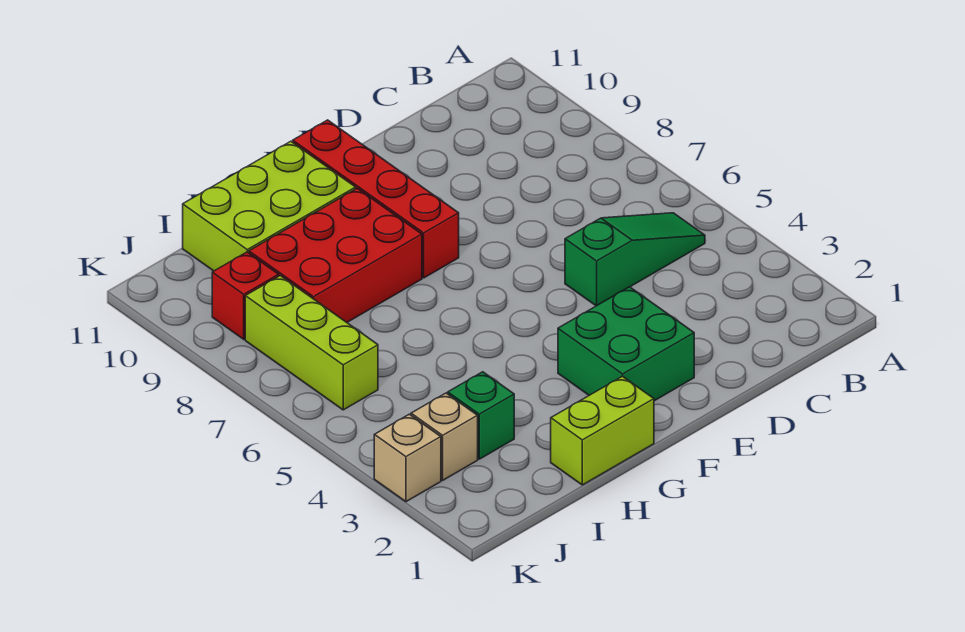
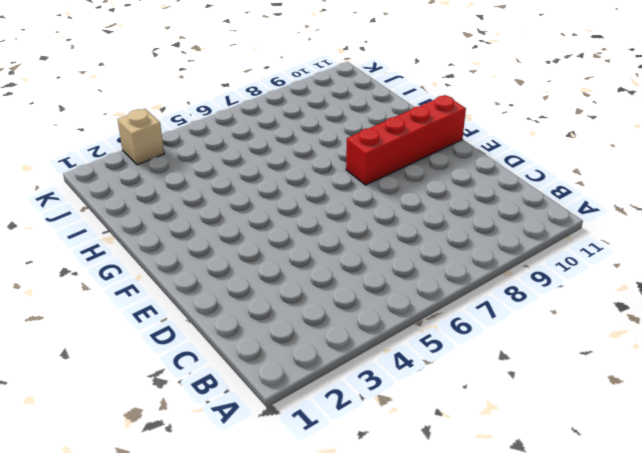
none -> green 1x3 slope [565,213,705,306]
none -> green 2x2 brick [558,287,694,401]

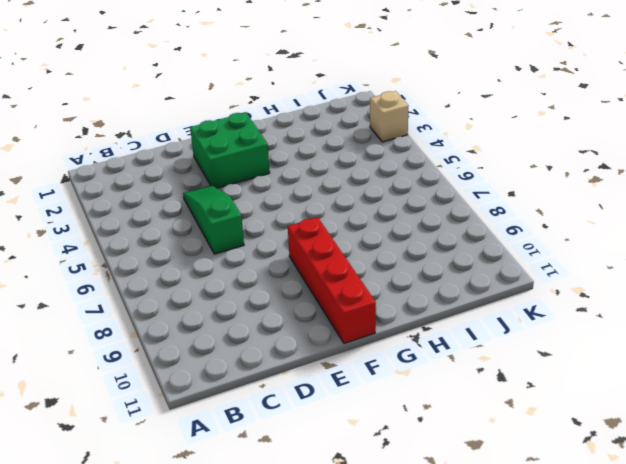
green 1x3 slope [183,185,244,254] -> green 1x3 slope turned to [565,213,705,306]
none -> lime 1x2 brick [551,376,654,485]
none -> red 2x3 brick [249,188,422,322]

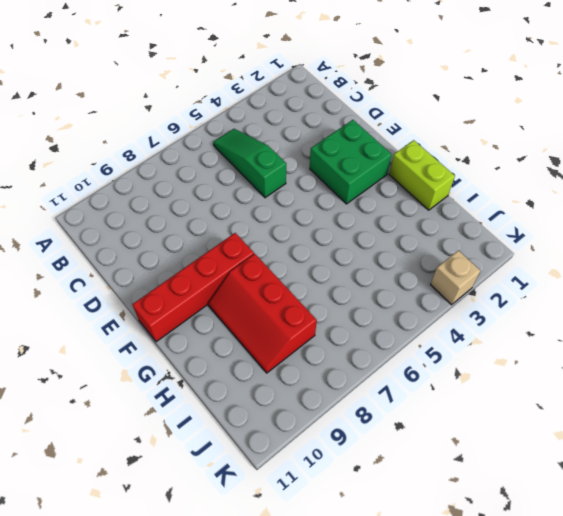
red 2x3 slope [208,254,317,373] -> red 2x3 brick [249,188,422,322]
none -> lime 2x3 brick [183,141,356,271]
none -> green 1x1 brick [448,372,514,459]

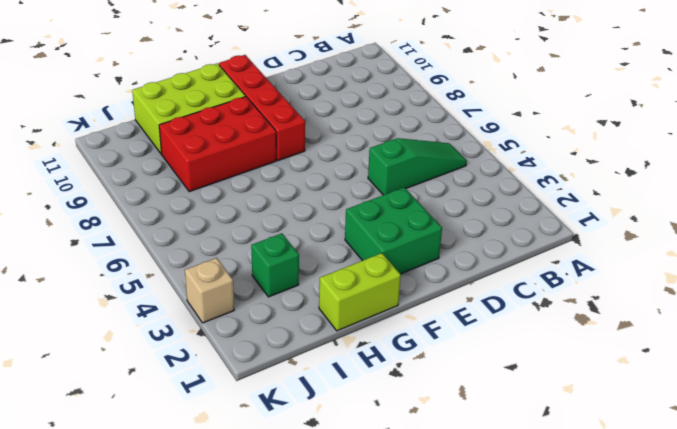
none -> tan 1x1 brick [411,393,478,480]
none -> lime 1x3 brick [245,276,378,410]

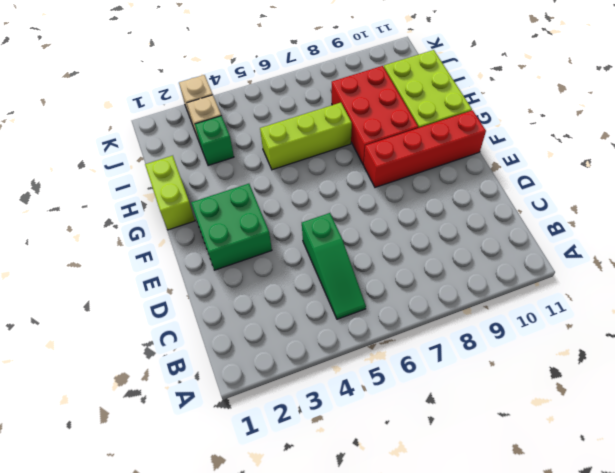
lime 1x3 brick [260,103,352,170] -> lime 1x3 brick moved to [245,276,378,410]
none -> red 1x1 brick [212,252,279,339]

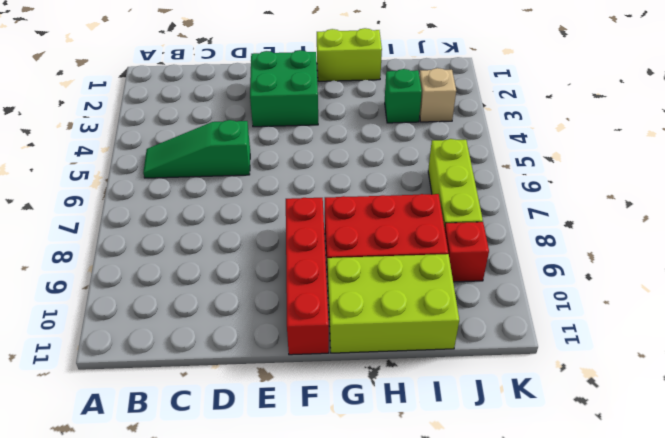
none -> tan 1x1 brick [374,414,441,502]

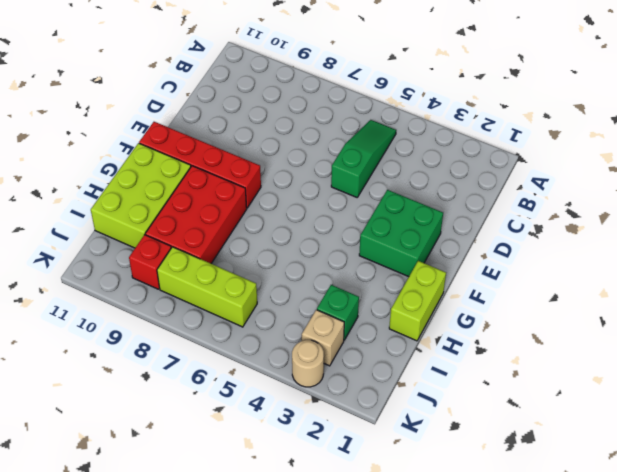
tan 1x1 round brick [292,340,324,387] -> tan 1x1 brick [374,414,441,502]

